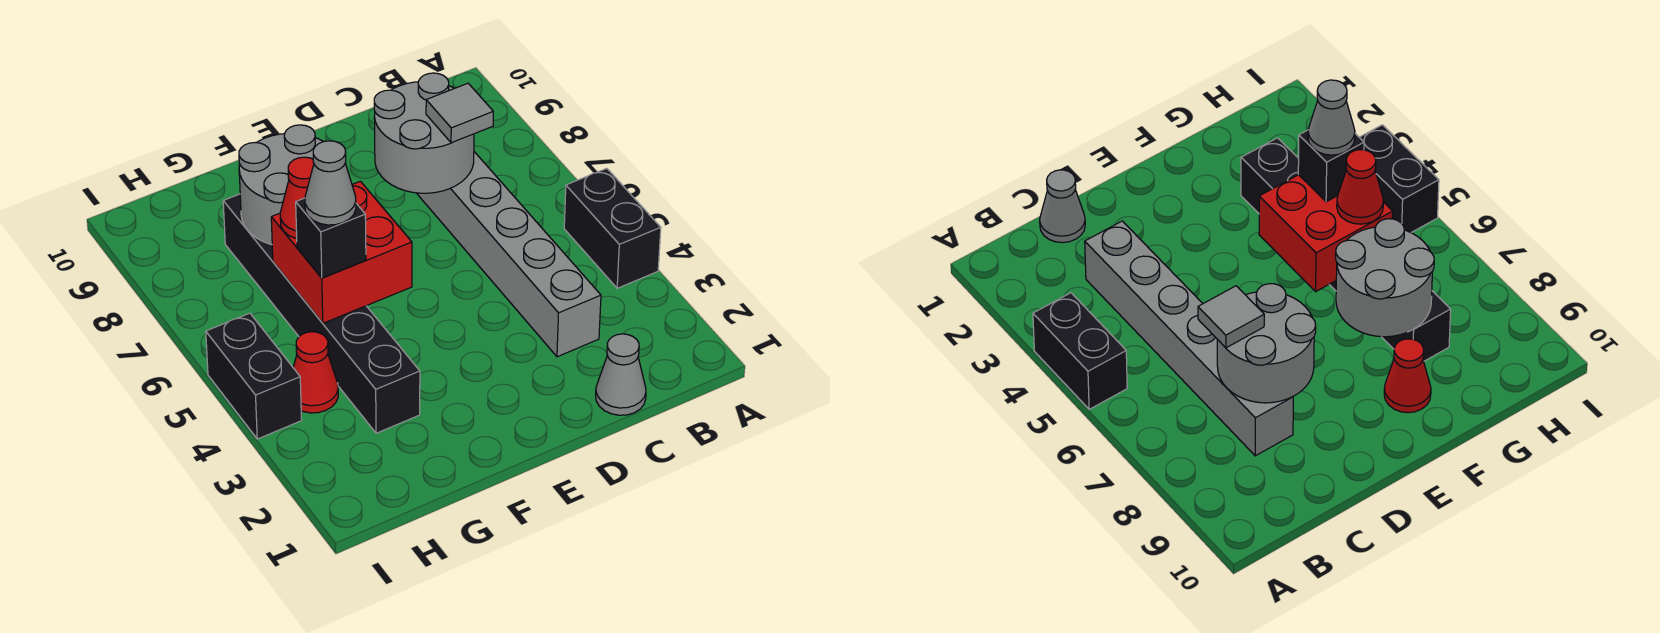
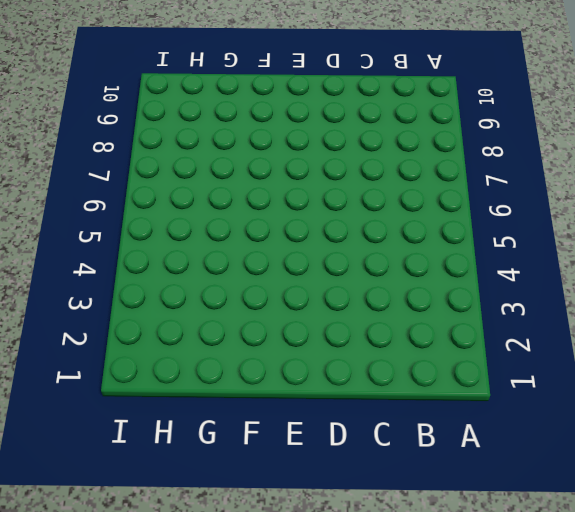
none -> black 1x2 brick [564,169,661,288]
none -> grey 1x1 cone [596,334,646,415]
none -> grey 1x6 brick [417,152,601,357]

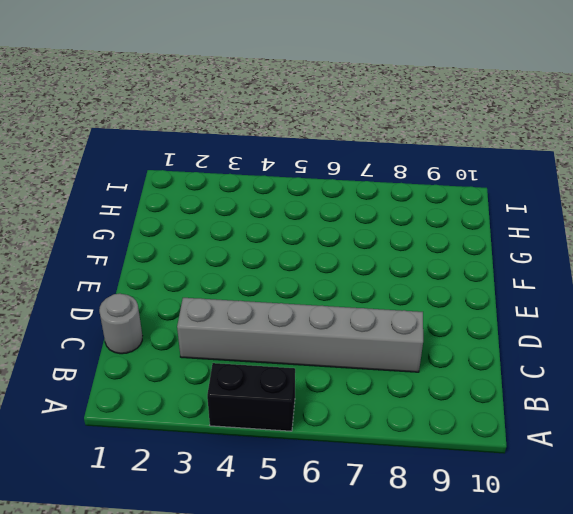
grey 1x1 round brick [99,293,142,354] -> grey 1x1 cone [596,334,646,415]
none -> red 1x1 cone [1384,339,1431,413]
none -> black 1x6 brick [223,194,420,433]
none -> red 1x1 cone [293,332,338,413]

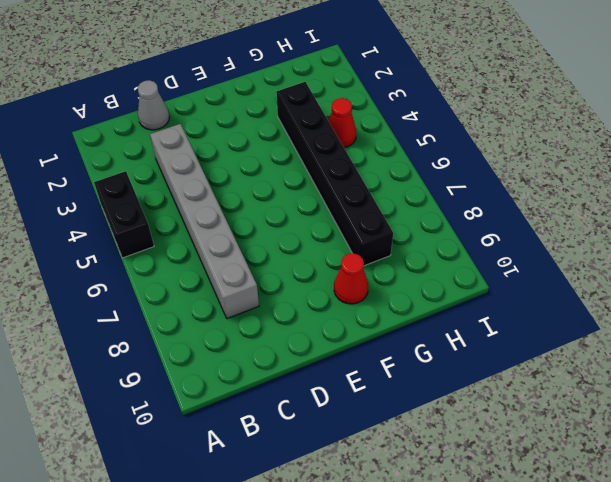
none -> black 1x2 brick [206,313,302,439]
none -> grey 2x2 round brick [374,73,474,193]
none -> red 2x2 brick [271,181,412,323]

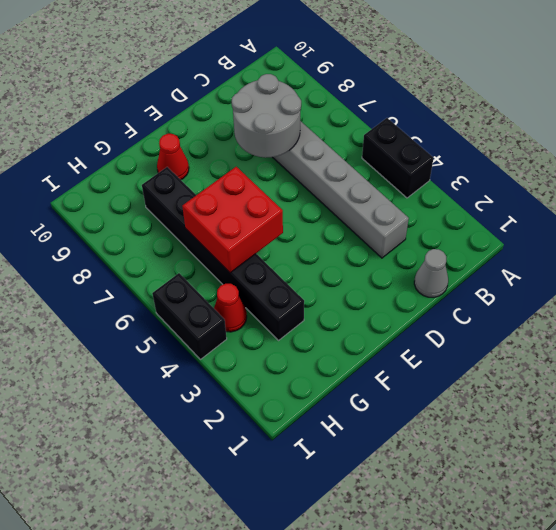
none -> grey 2x2 round brick [239,125,323,245]
none -> grey 1x1 tile [426,83,493,143]
none -> black 1x1 brick [296,198,366,278]

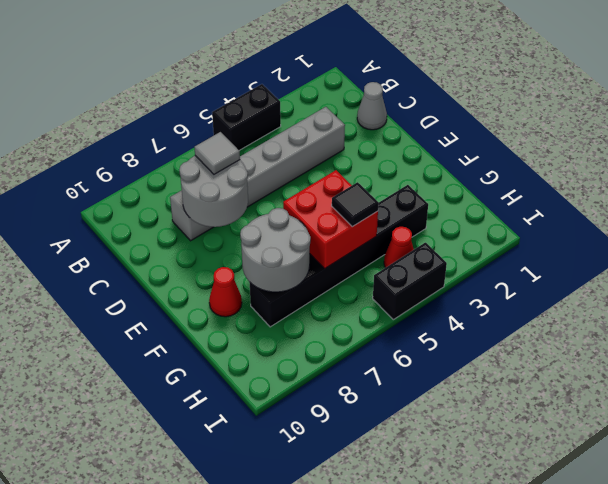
black 1x1 tile [332,182,379,227] -> black 1x1 brick [296,198,366,278]
none -> red 1x1 cone [280,157,314,239]
none -> grey 1x1 cone [305,141,356,225]

